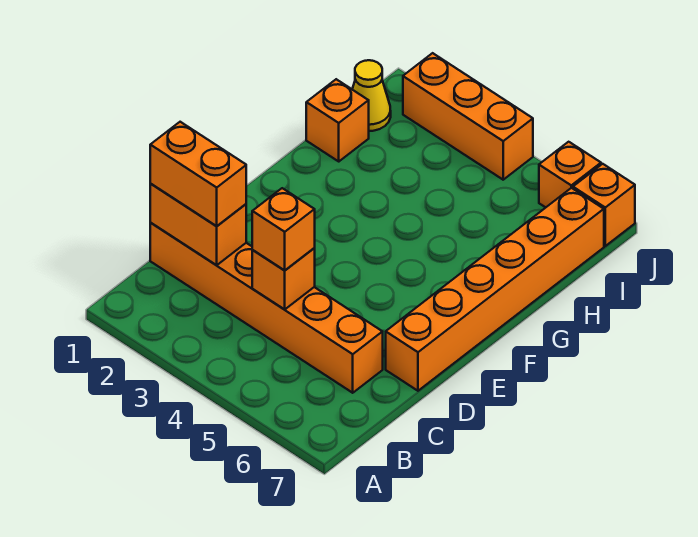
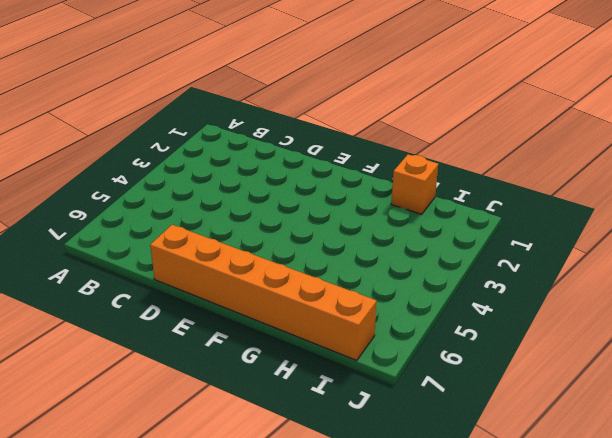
none -> orange 1x6 brick [150,223,383,393]
none -> yellow 1x1 cone [352,60,391,131]

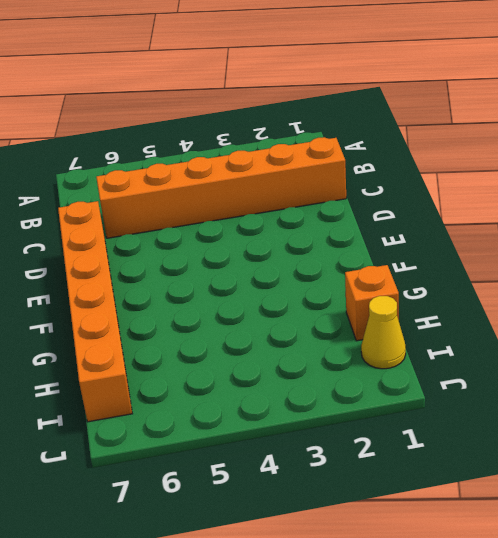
none -> orange 1x3 brick [403,53,533,180]
none -> orange 1x1 brick [539,142,601,208]

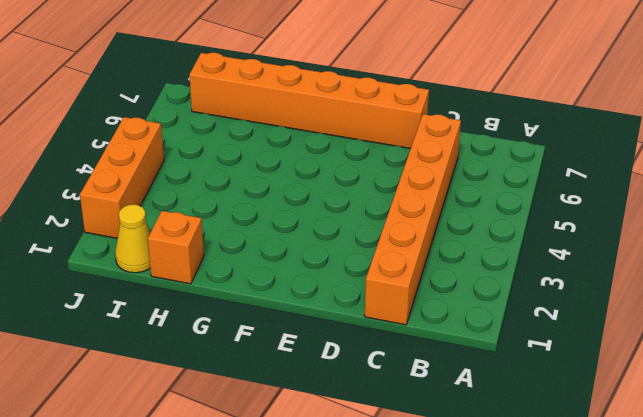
none -> orange 1x1 brick [539,142,601,208]
none -> orange 1x1 brick [573,164,635,246]

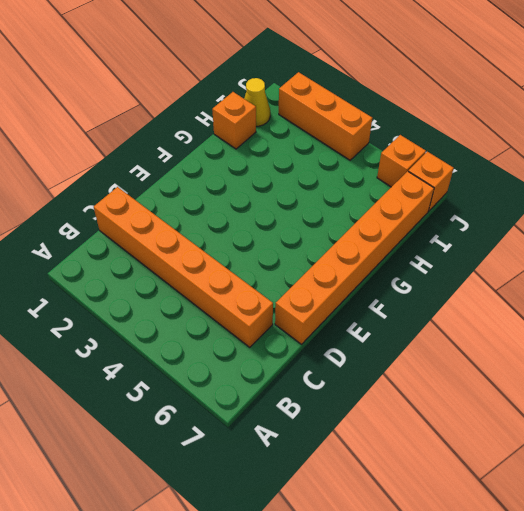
none -> orange 1x2 brick [150,184,246,265]
none -> orange 1x1 brick [252,248,315,310]

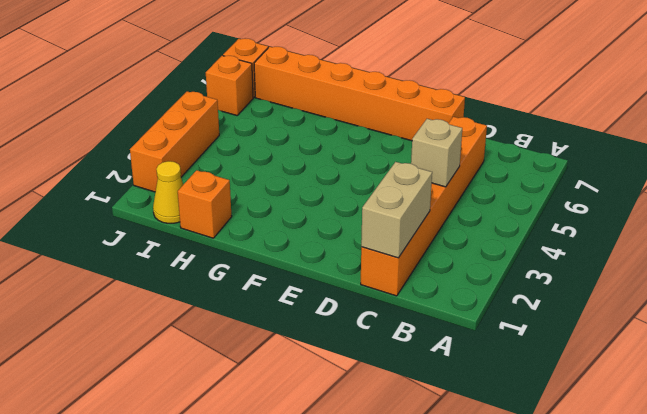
tan 1x2 brick [361,162,432,258] -> orange 1x2 brick [150,184,246,265]
tan 1x1 brick [411,119,462,187] -> orange 1x1 brick [252,248,315,310]
none -> orange 1x2 brick [150,122,246,226]
none -> orange 1x1 brick [252,188,315,270]

